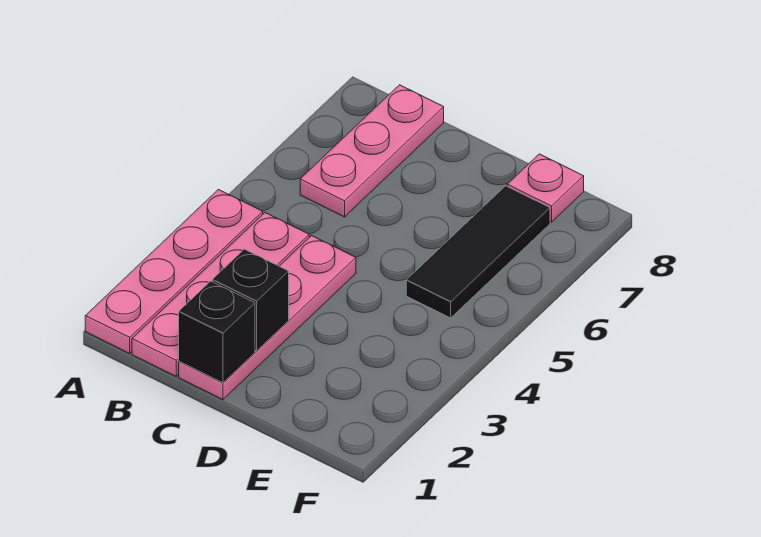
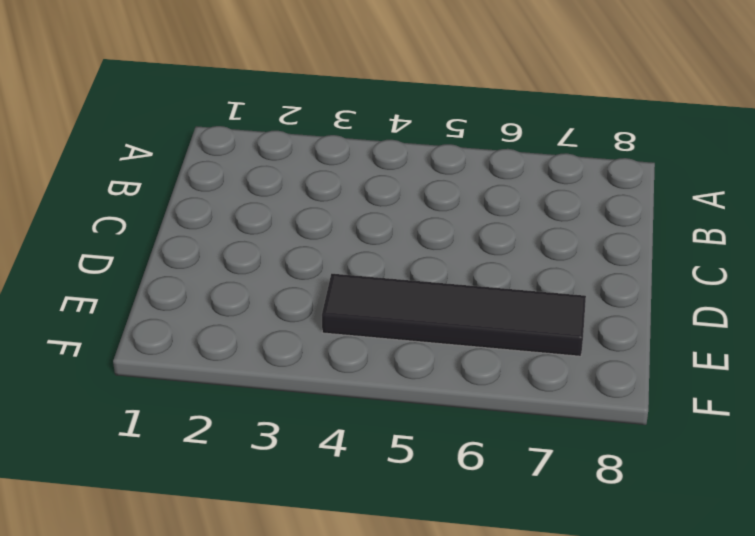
black 1x4 tile [322,274,586,356] -> black 1x3 tile [406,186,550,318]
none -> pink 1x4 plate [85,190,263,353]
none -> pink 1x4 plate [132,213,309,376]

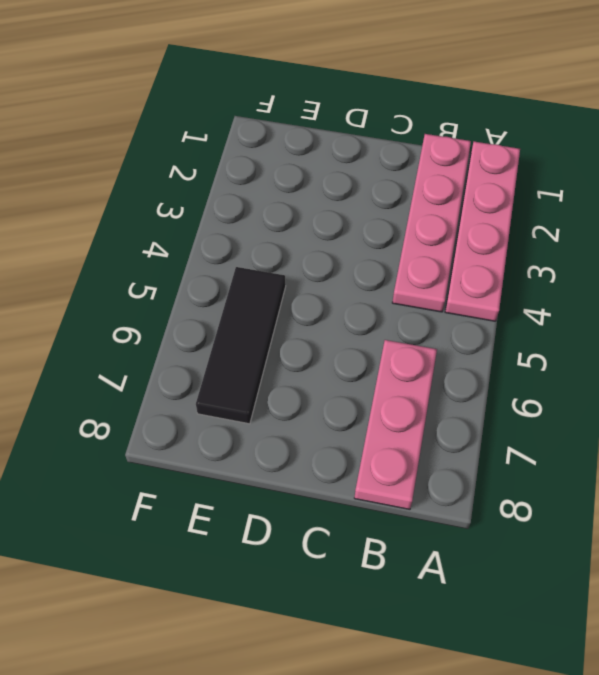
none -> pink 1x4 plate [179,236,356,400]
none -> pink 1x1 plate [507,154,584,222]

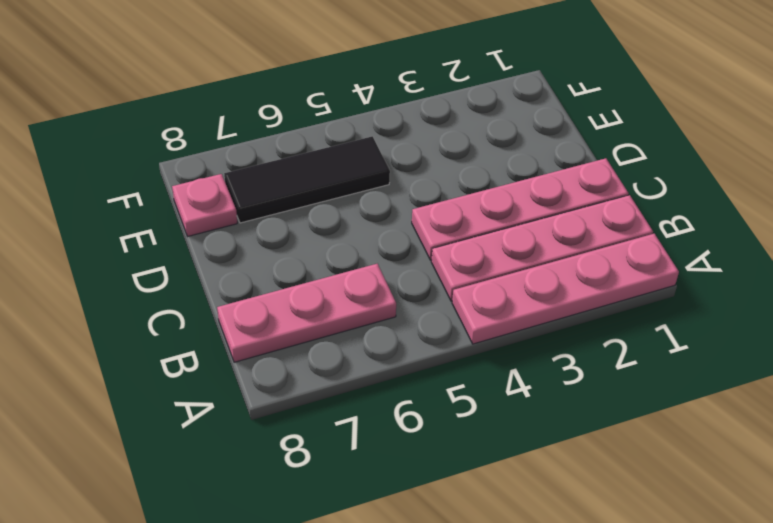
none -> black 1x1 brick [179,281,255,383]
none -> black 1x1 brick [212,249,289,351]

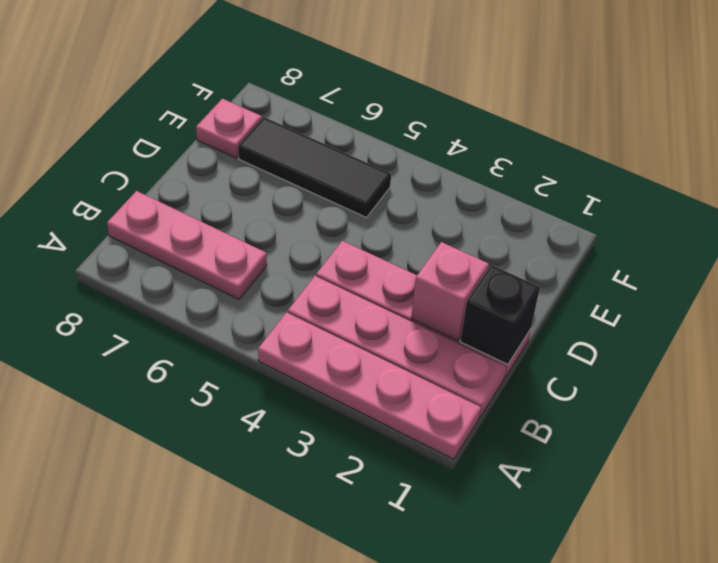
pink 1x1 brick [411,242,489,341] -> black 1x1 brick [212,249,289,351]

